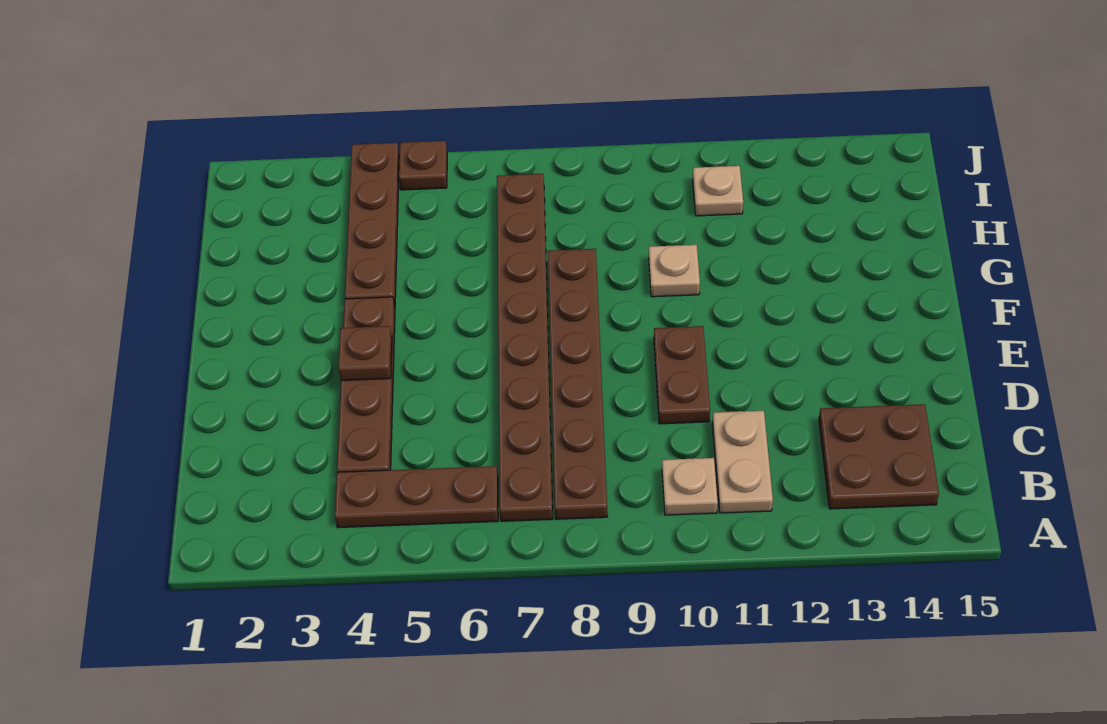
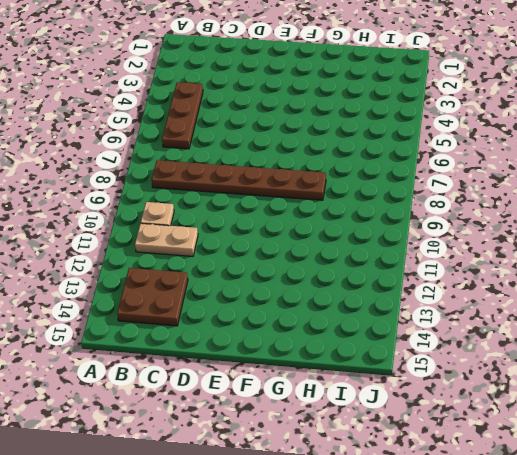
none -> brown 1x8 plate [497,174,553,521]
none -> brown 1x4 plate [337,297,395,472]
none -> brown 1x2 plate [654,326,710,424]

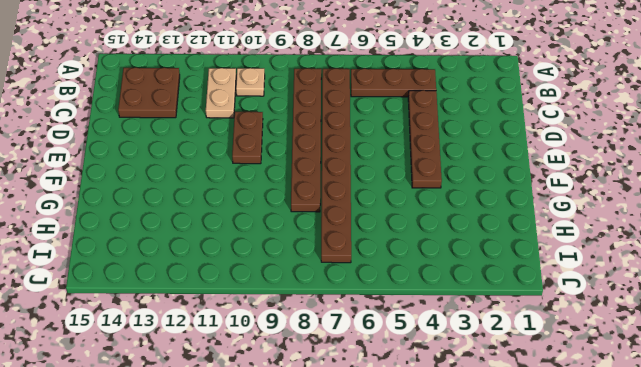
none -> brown 1x4 plate [345,143,399,305]
none -> tan 1x1 plate [649,245,700,297]
none -> tan 1x1 plate [693,166,743,216]

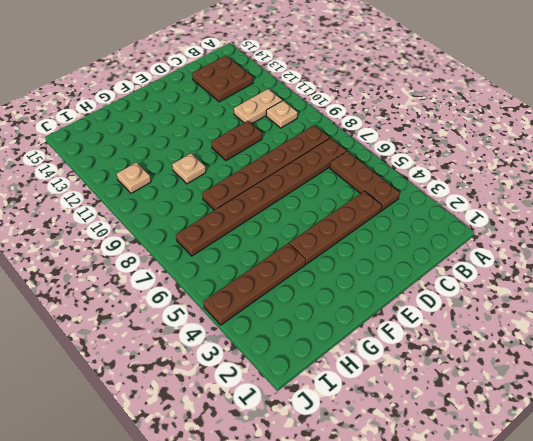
none -> brown 1x1 plate [399,141,447,190]
none -> brown 1x1 plate [338,326,392,381]

